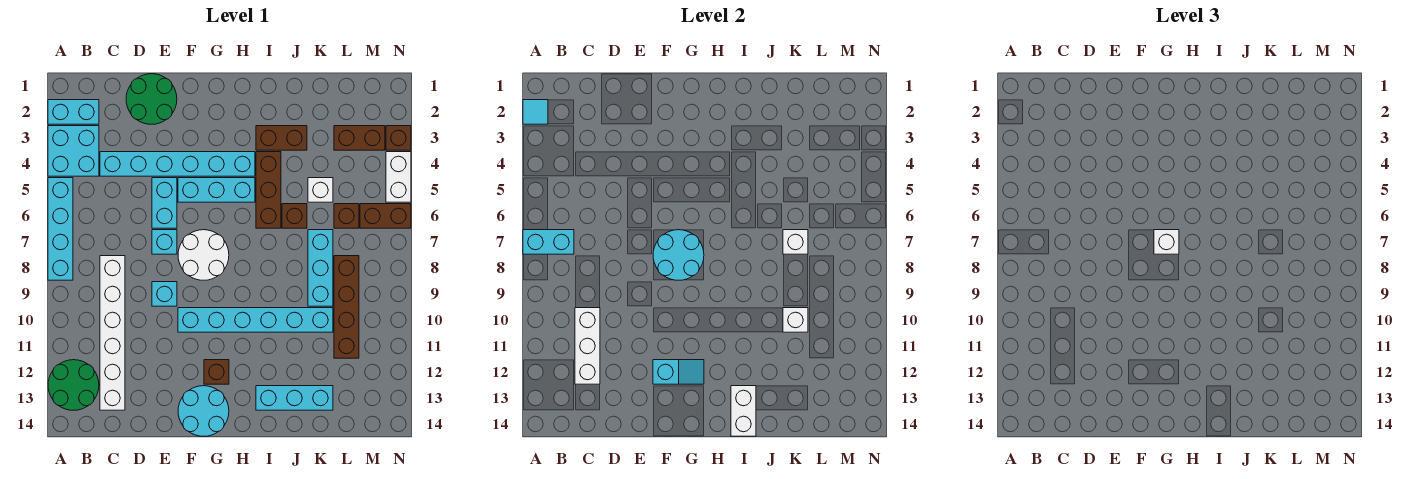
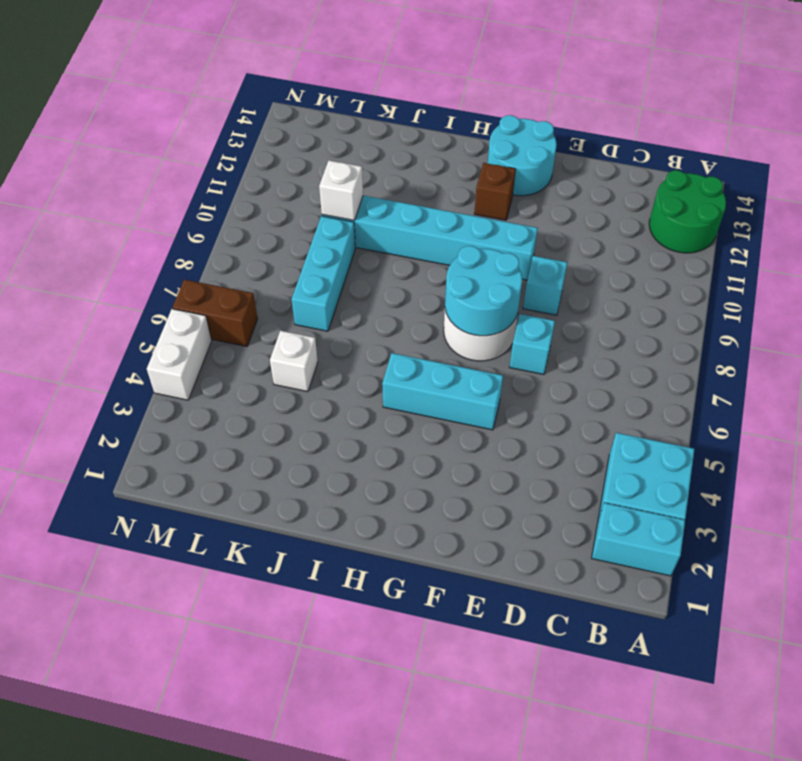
none -> cyan 1x4 brick [48,178,73,280]
none -> cyan 1x6 brick [100,152,255,176]
none -> white 1x6 brick [100,256,125,410]
none -> green 2x2 round brick [126,74,177,124]

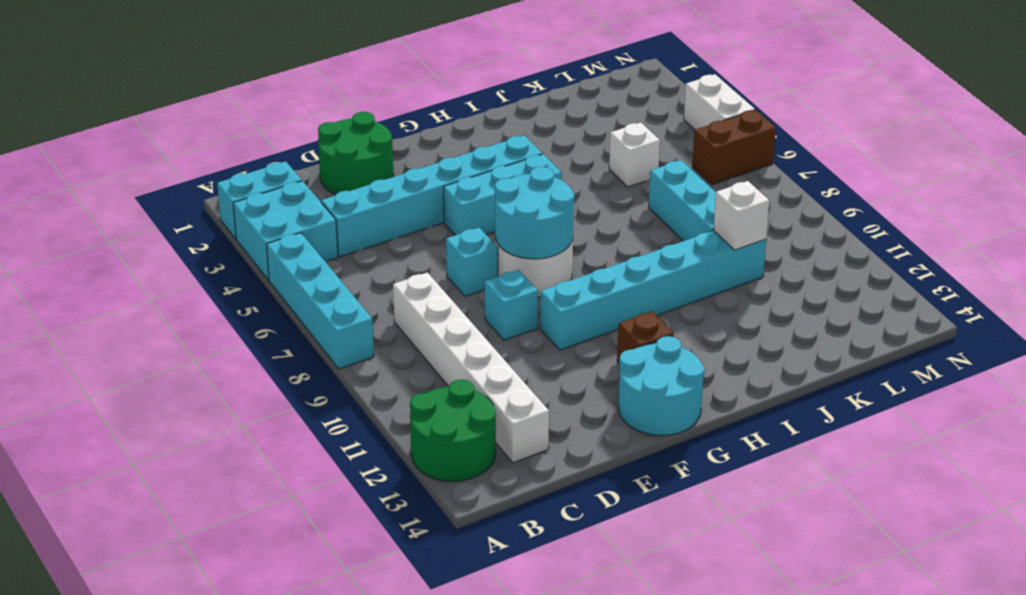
none -> cyan 1x2 brick [152,178,177,228]
none -> brown 1x2 brick [256,126,307,150]
none -> brown 1x3 brick [256,152,281,228]
none -> cyan 1x3 brick [256,386,333,410]

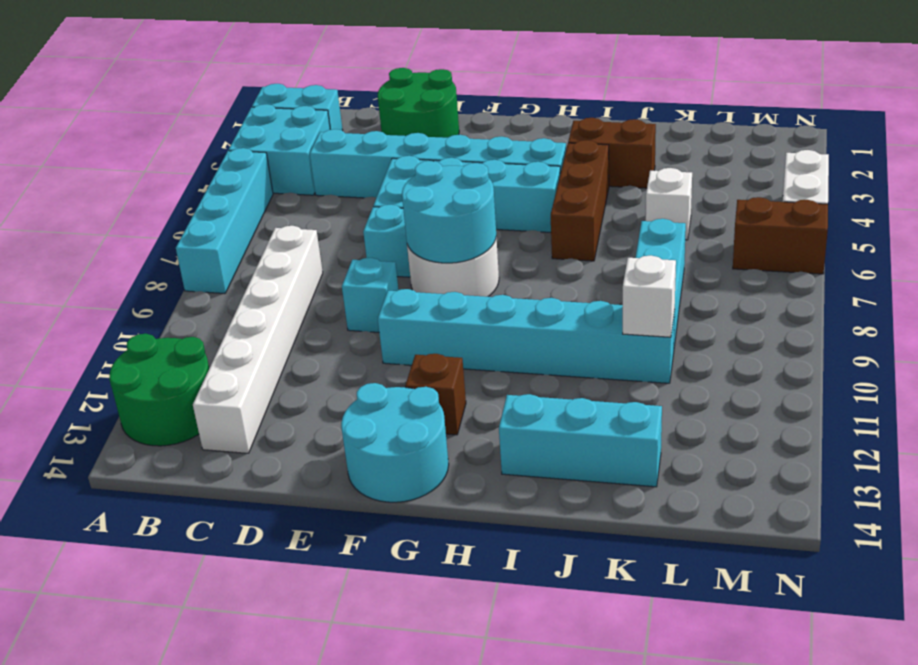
none -> brown 1x1 brick [282,204,307,228]
none -> brown 1x2 brick [334,126,385,150]
none -> brown 1x1 brick [334,204,359,228]
none -> brown 1x4 brick [334,256,359,358]

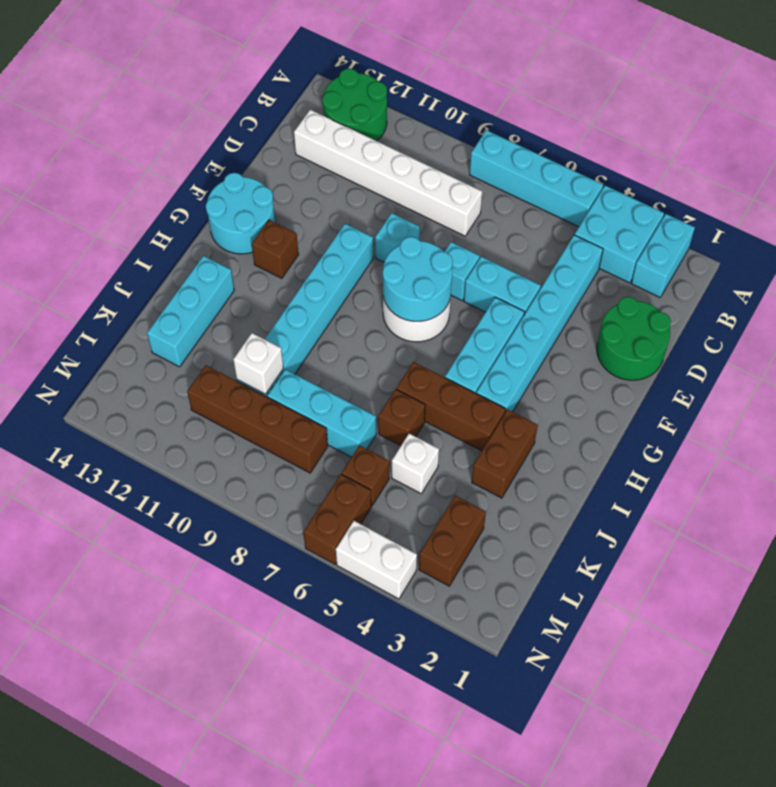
none -> brown 1x1 brick [386,126,411,150]
none -> cyan 1x1 tile [523,100,548,124]
none -> cyan 1x2 brick [523,230,574,254]
none -> white 1x3 brick [575,308,600,384]

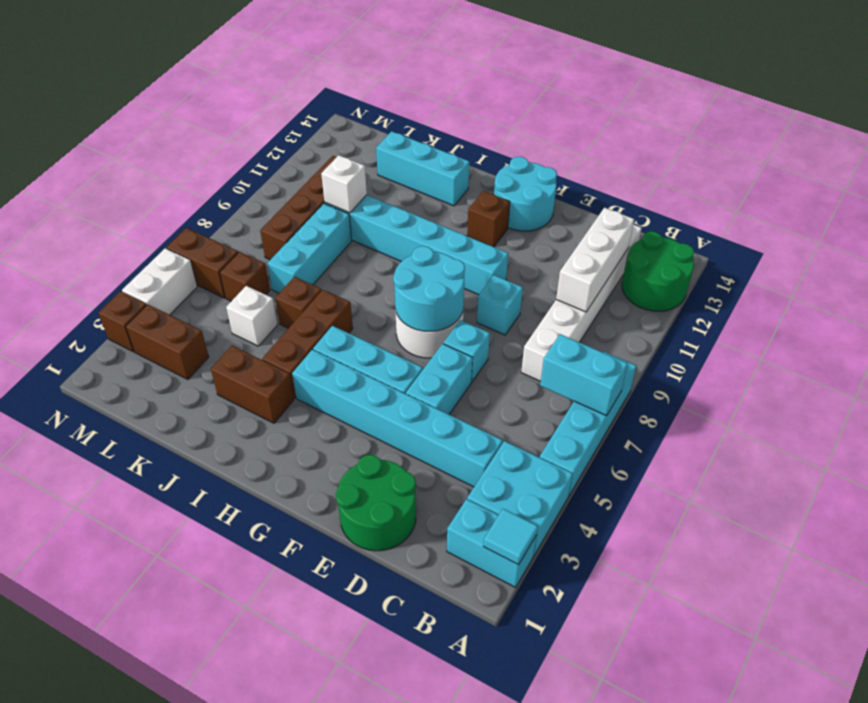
none -> cyan 1x2 slope [653,360,704,384]
none -> white 1x2 brick [731,386,756,436]
none -> white 1x1 brick [783,230,808,254]
none -> white 1x1 brick [1154,230,1179,254]

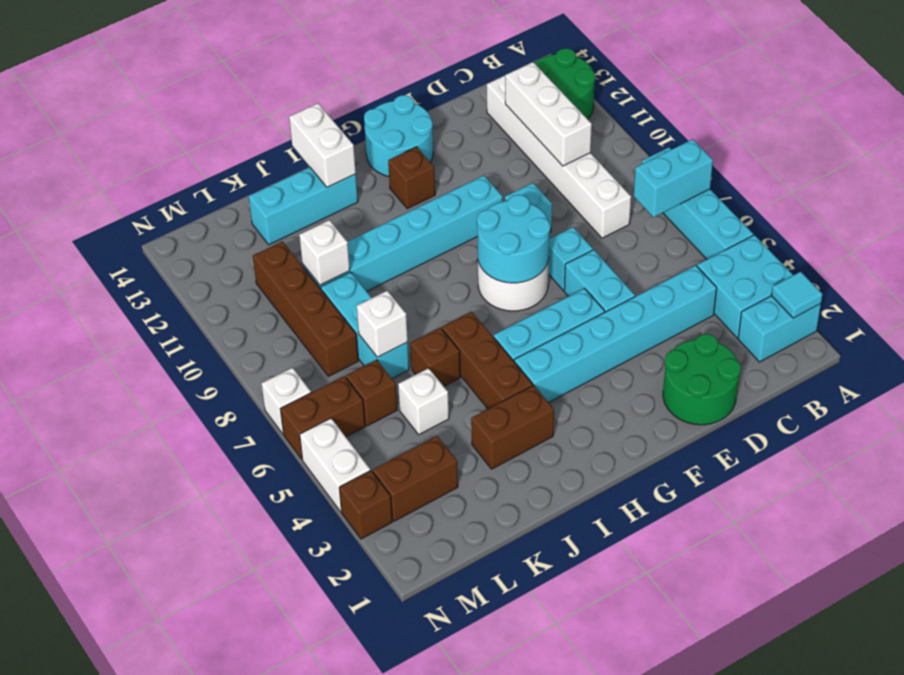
white 1x1 brick [261,368,311,434] -> white 1x1 brick moved to [1154,230,1179,254]
none -> cyan 1x2 slope [653,360,704,384]

